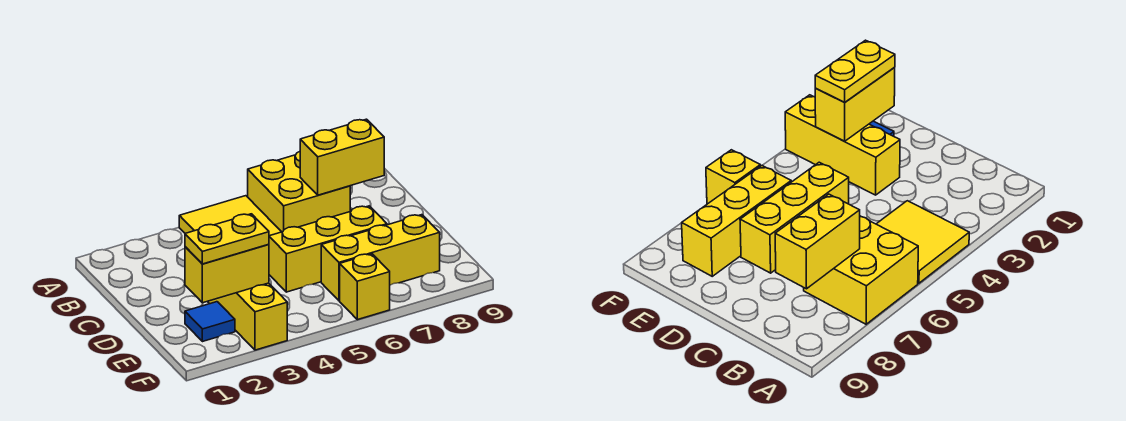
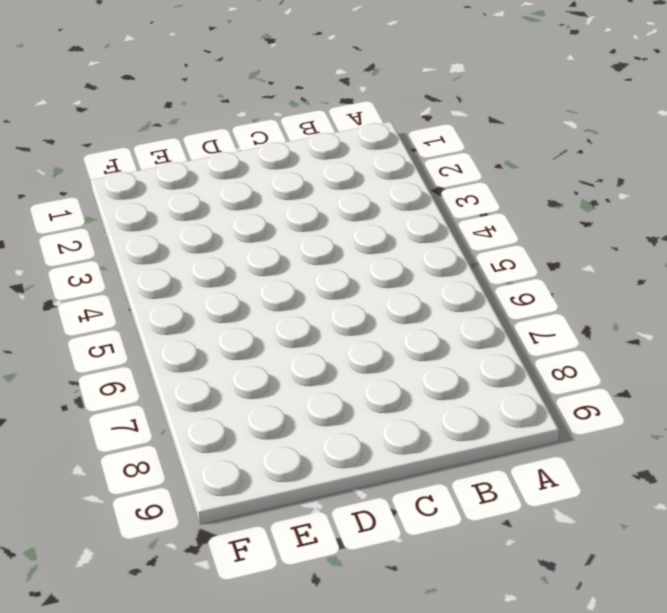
none -> yellow 2x2 tile [179,196,281,236]
none -> yellow 2x2 brick [248,152,350,232]

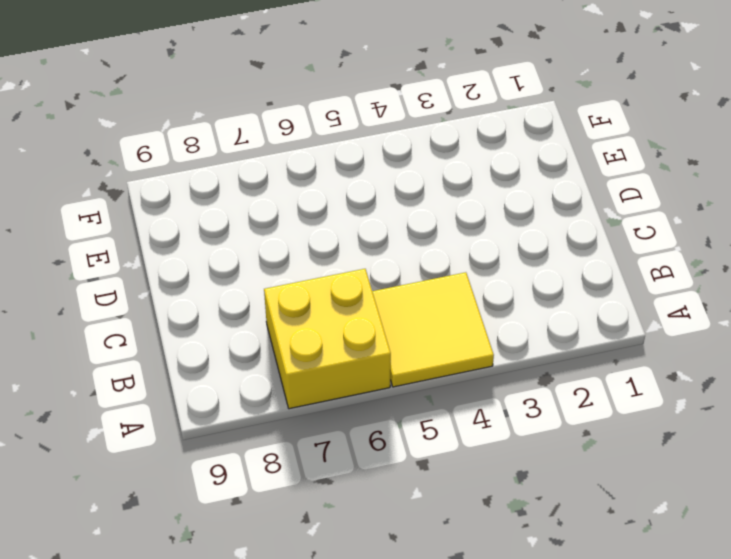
none -> yellow 1x3 brick [207,283,287,350]
none -> yellow 1x3 brick [269,206,387,292]

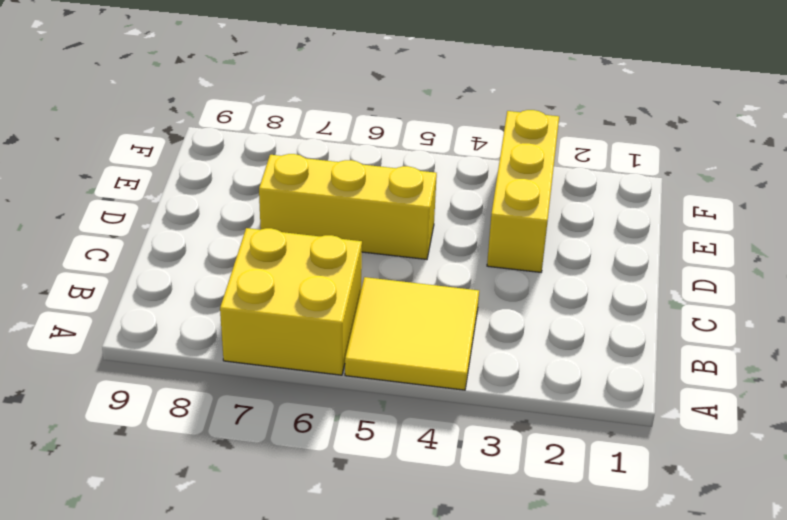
none -> blue 1x1 tile [185,302,235,342]
none -> yellow 1x3 brick [321,215,440,301]

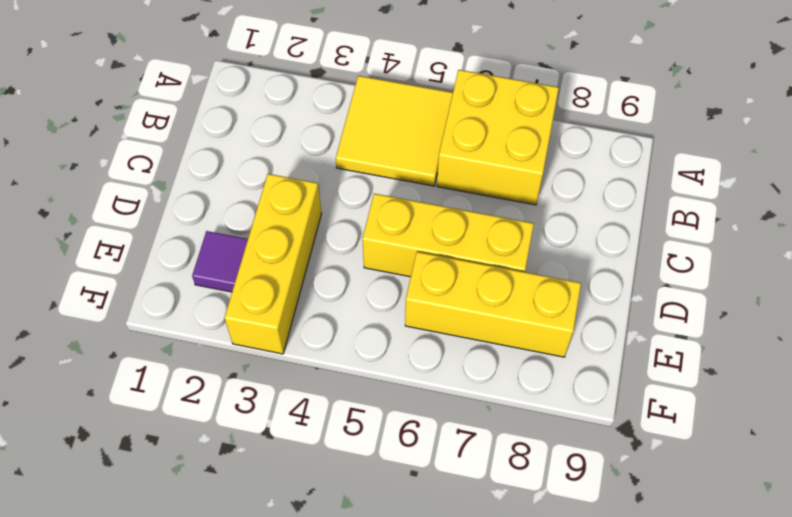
purple 1x1 tile [192,231,248,292] -> blue 1x1 tile [185,302,235,342]
none -> yellow 1x1 brick [340,254,390,320]
none -> yellow 1x2 brick [300,119,384,195]

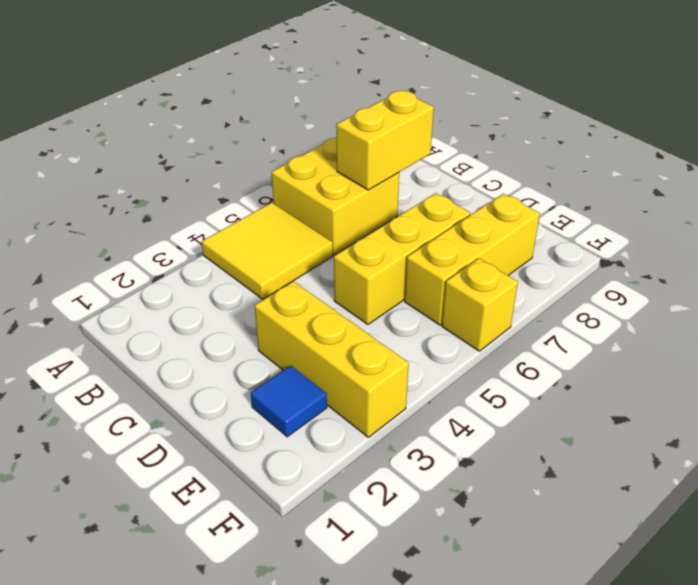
none -> yellow 1x2 brick [185,244,269,303]
none -> yellow 1x2 plate [185,214,269,264]

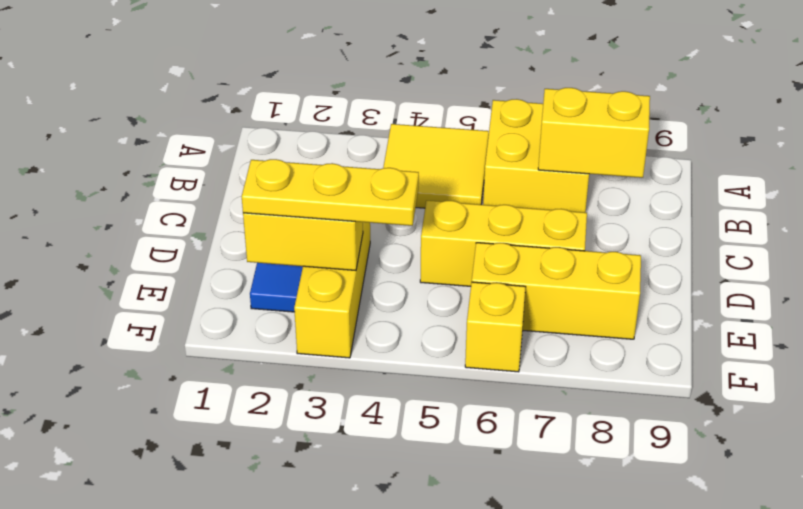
yellow 1x3 plate [242,159,419,226] -> yellow 1x2 plate [185,214,269,264]

